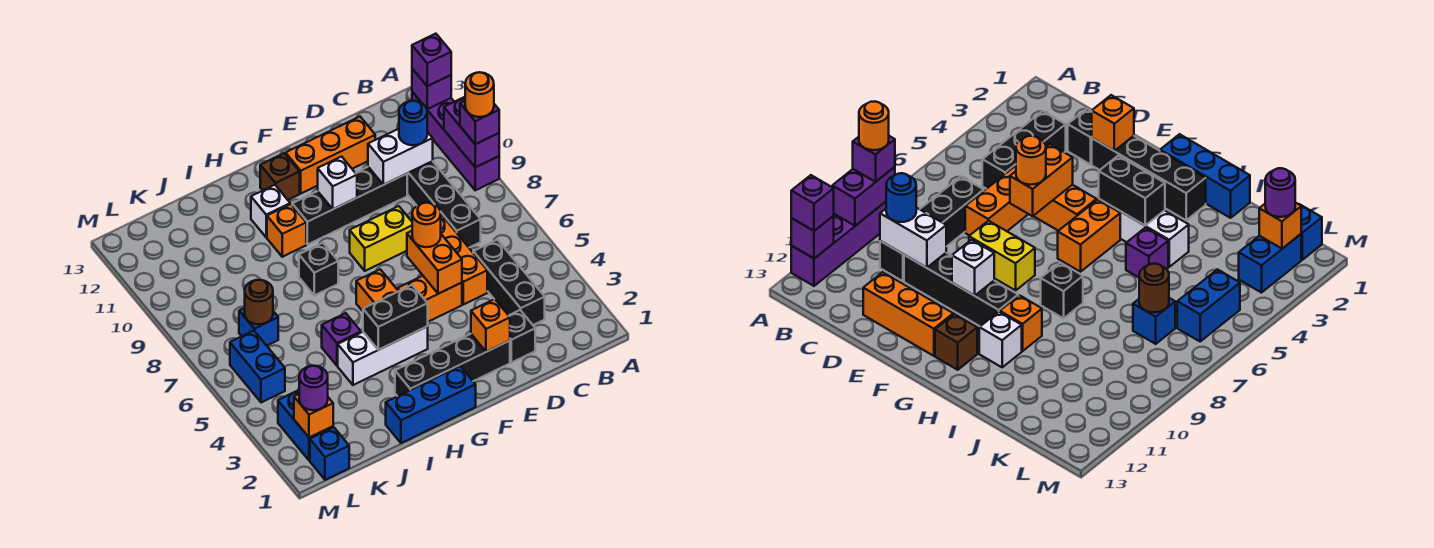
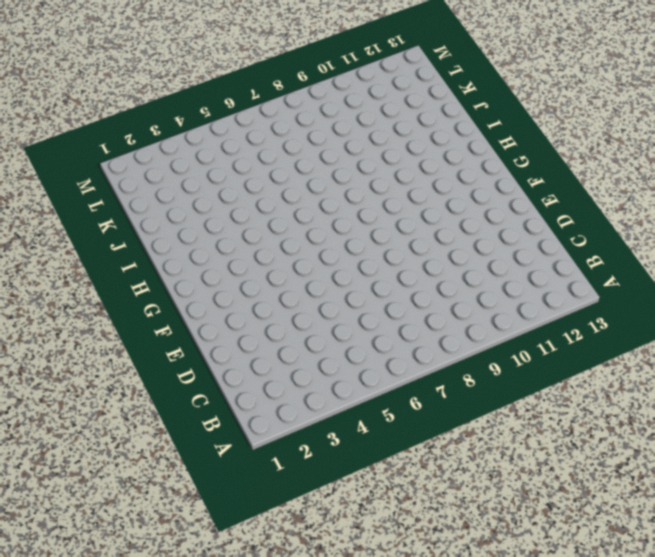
none -> purple 1x4 brick [412,92,499,190]
none -> black 1x3 brick [473,240,545,325]
none -> black 1x4 brick [407,161,481,248]
none -> black 1x1 brick [509,310,535,363]

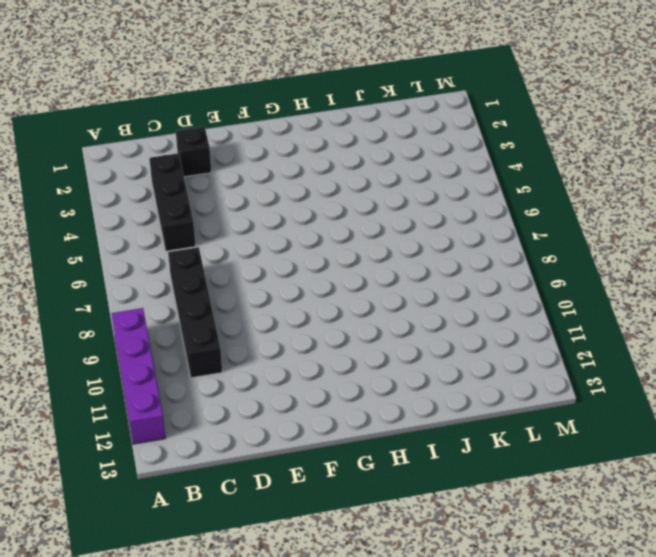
none -> orange 1x3 brick [441,215,487,305]
none -> black 1x4 brick [292,167,407,245]
none -> orange 1x3 brick [286,117,375,193]
none -> black 1x4 brick [395,334,510,396]

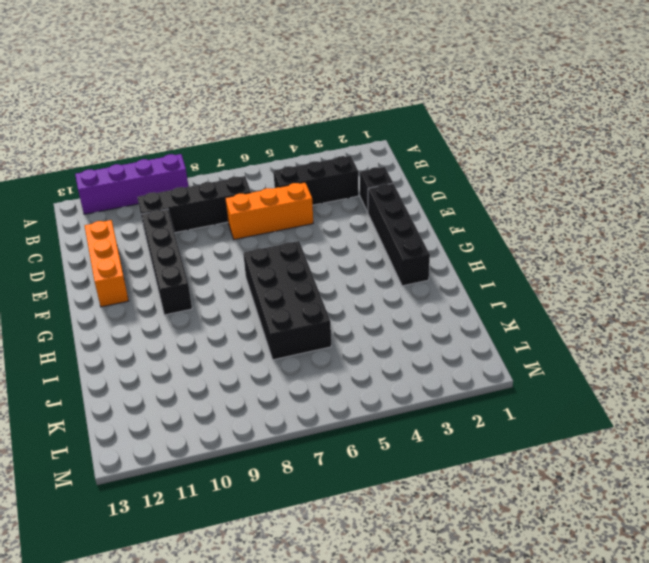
black 2x4 brick [243,241,331,360] -> orange 1x2 brick [356,269,398,311]
none -> orange 1x2 brick [398,276,462,322]
none -> yellow 1x2 brick [350,206,412,271]
none -> blue 1x3 brick [386,366,476,443]
none -> white 1x3 brick [338,326,428,385]

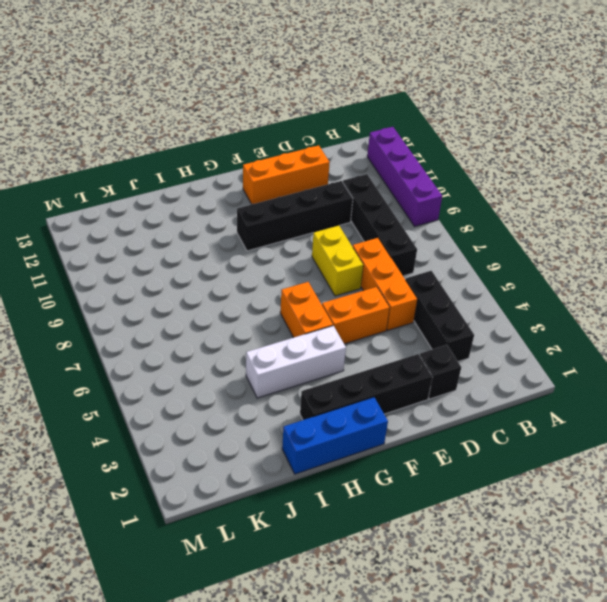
yellow 1x2 brick [312,226,363,296] -> yellow 1x2 brick turned to [350,206,412,271]
none -> brown 1x1 brick [260,153,300,200]
none -> black 1x1 brick [299,243,338,295]
none -> orange 1x1 brick [267,204,306,257]
none -> white 1x1 brick [251,185,290,237]

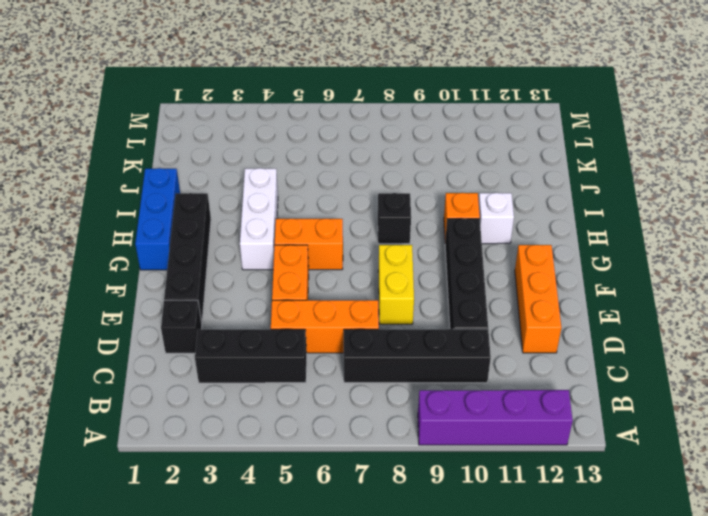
none -> brown 1x1 brick [260,153,300,200]
none -> purple 1x1 brick [322,313,361,366]
none -> blue 1x1 brick [239,308,278,346]
none -> blue 1x1 brick [310,427,349,480]

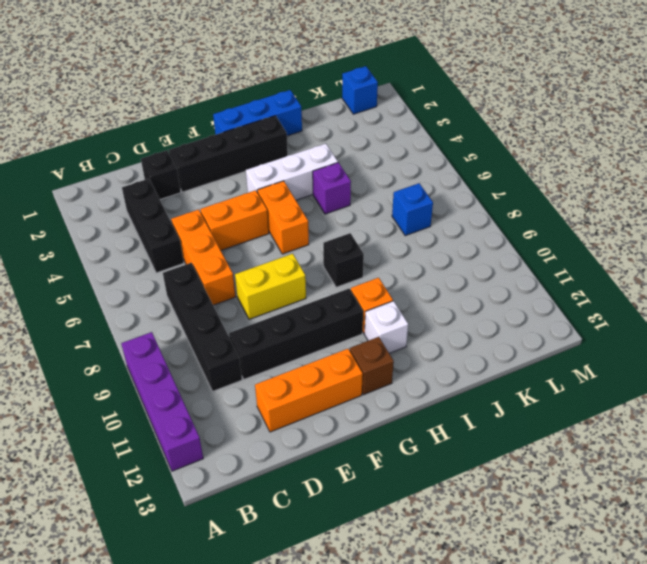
none -> blue 1x2 brick [278,390,333,461]
none -> blue 1x2 brick [230,331,285,403]
none -> purple 1x2 brick [444,97,499,167]
none -> purple 1x1 brick [412,69,451,109]

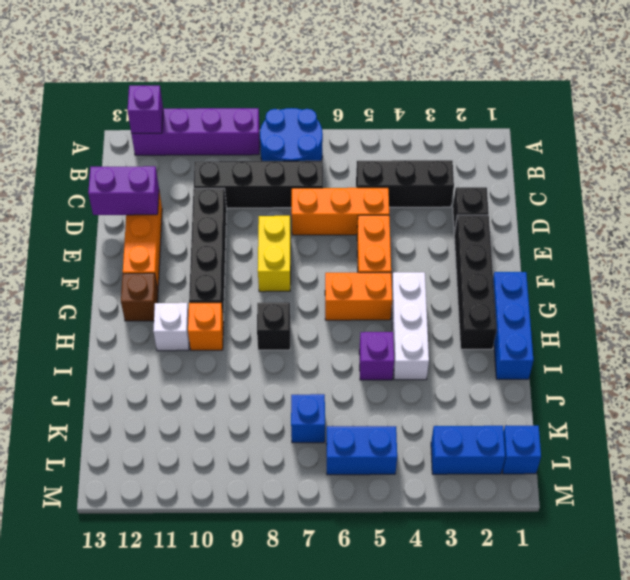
blue 2x2 round brick [260,108,323,161] -> none
purple 1x2 brick [88,166,159,215] -> purple 1x2 brick moved to [444,97,499,167]
none -> white 1x2 brick [368,129,433,185]
none -> orange 1x1 brick [471,299,510,352]
none -> orange 1x2 brick [407,231,462,294]
none -> white 1x1 brick [318,157,357,209]

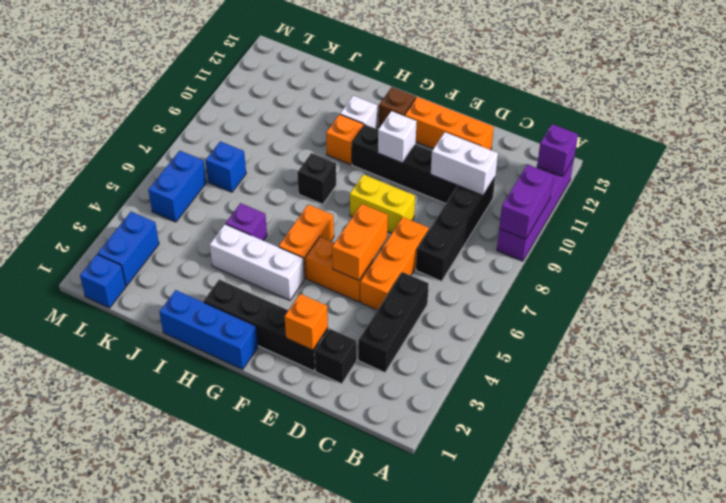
none -> black 1x2 brick [363,285,428,350]
none -> brown 1x1 round brick [245,280,273,324]
none -> orange 1x1 brick [294,394,333,438]
none -> purple 1x1 brick [460,101,499,144]

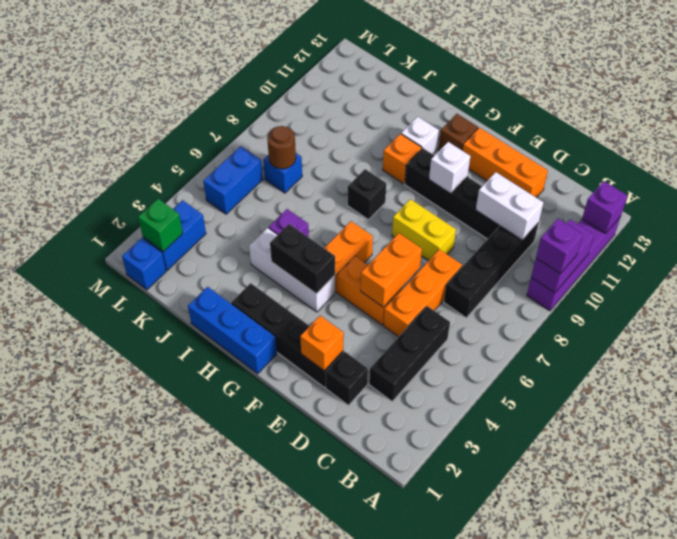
green 1x1 brick [138,199,183,252] -> orange 1x1 brick [294,394,333,438]
none -> purple 1x1 brick [412,34,451,86]
none -> blue 1x1 round brick [399,101,427,145]
none -> orange 1x1 round brick [412,203,441,247]
none -> purple 1x1 round brick [299,366,328,410]

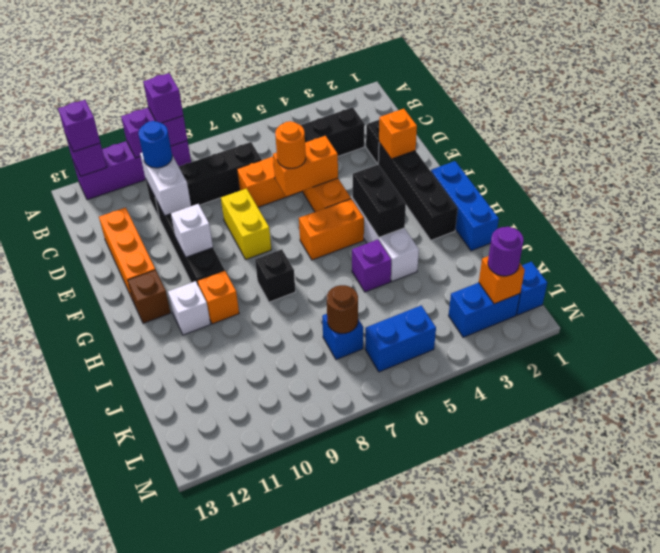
none -> orange 1x1 round brick [465,72,494,117]

